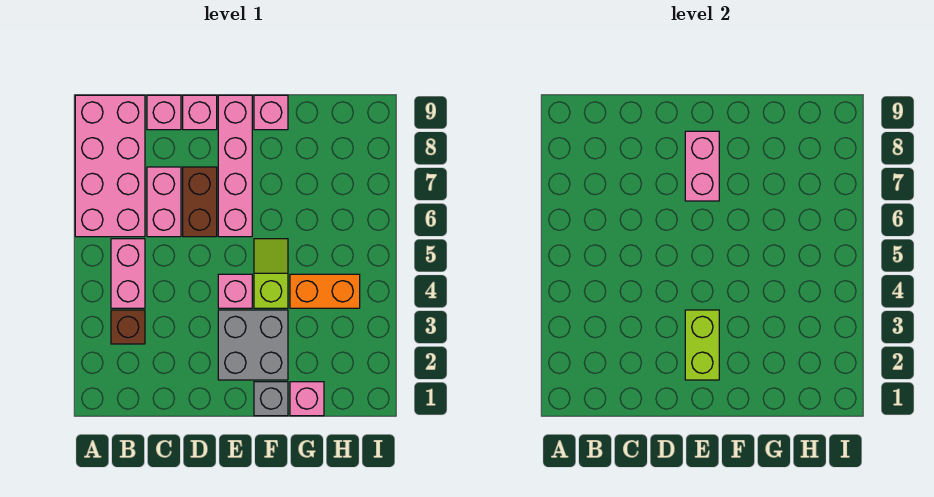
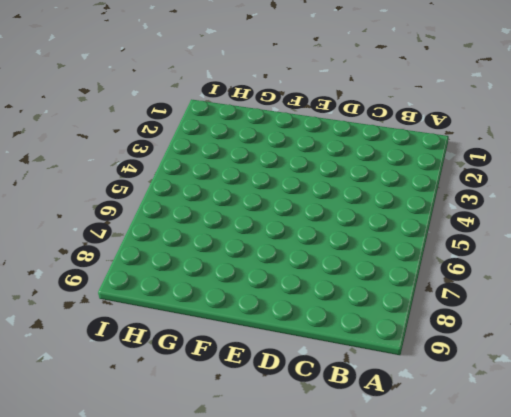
none -> pink 2x4 brick [75,95,145,237]
none -> brown 1x1 brick [111,310,145,344]
none -> pink 1x2 brick [111,239,145,308]

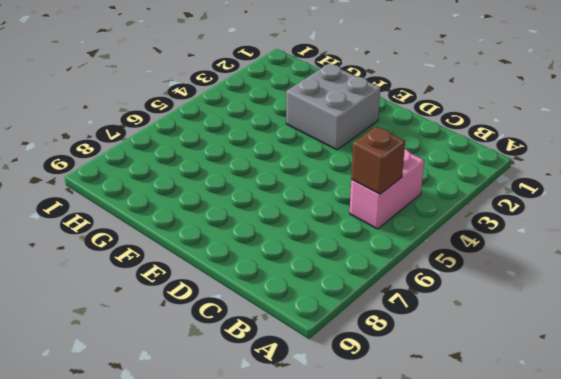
brown 1x1 brick [351,127,405,194] -> brown 1x1 brick moved to [111,310,145,344]
none -> pink 2x4 brick [75,95,145,237]
none -> pink 1x2 brick [147,167,181,237]
none -> pink 1x1 brick [147,95,181,130]

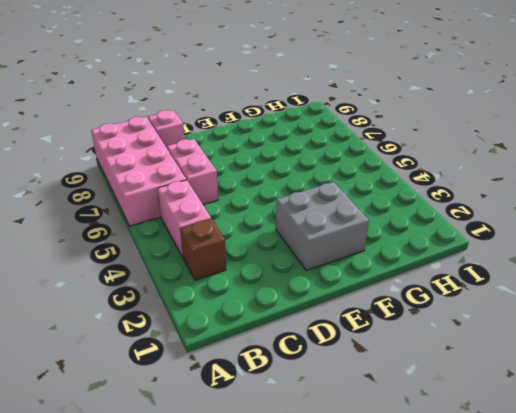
none -> brown 1x2 brick [183,167,217,237]
none -> pink 1x1 brick [183,95,217,130]
none -> pink 1x1 brick [218,274,252,308]

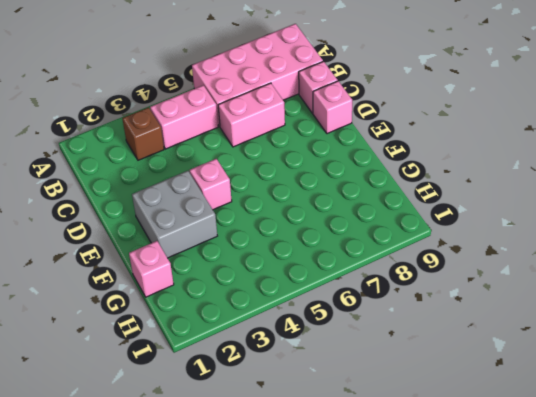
none -> brown 1x2 brick [183,167,217,237]
none -> pink 1x4 brick [218,95,252,237]
none -> grey 1x1 brick [254,382,288,416]

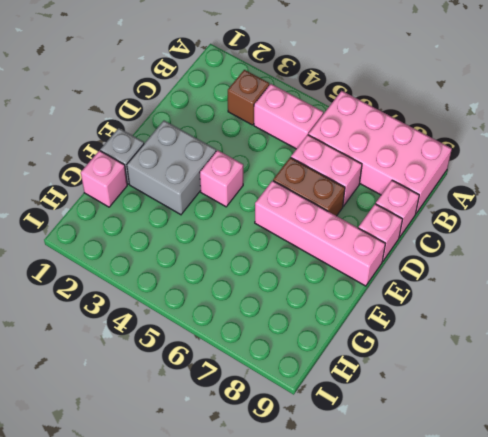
none -> lime 1x2 slope [254,239,288,308]
none -> pink 1x1 brick [254,95,288,130]
none -> orange 1x2 brick [290,274,360,308]

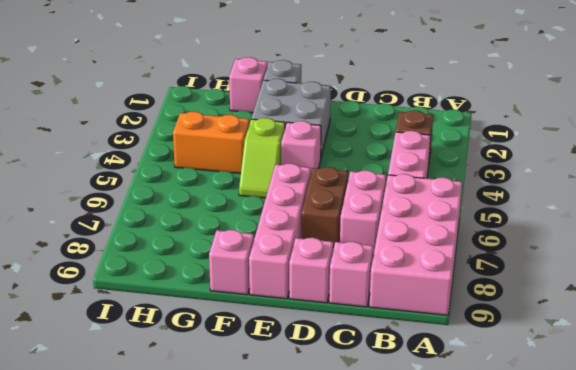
none -> lime 1x2 brick [685,310,719,380]
none -> pink 1x2 brick [685,131,719,201]

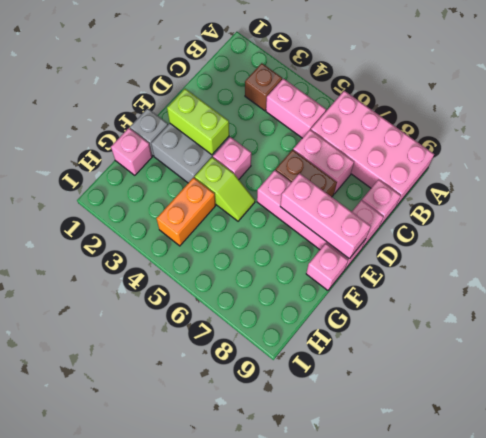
pink 1x3 brick [280,173,371,259] -> pink 1x2 brick [685,131,719,201]

